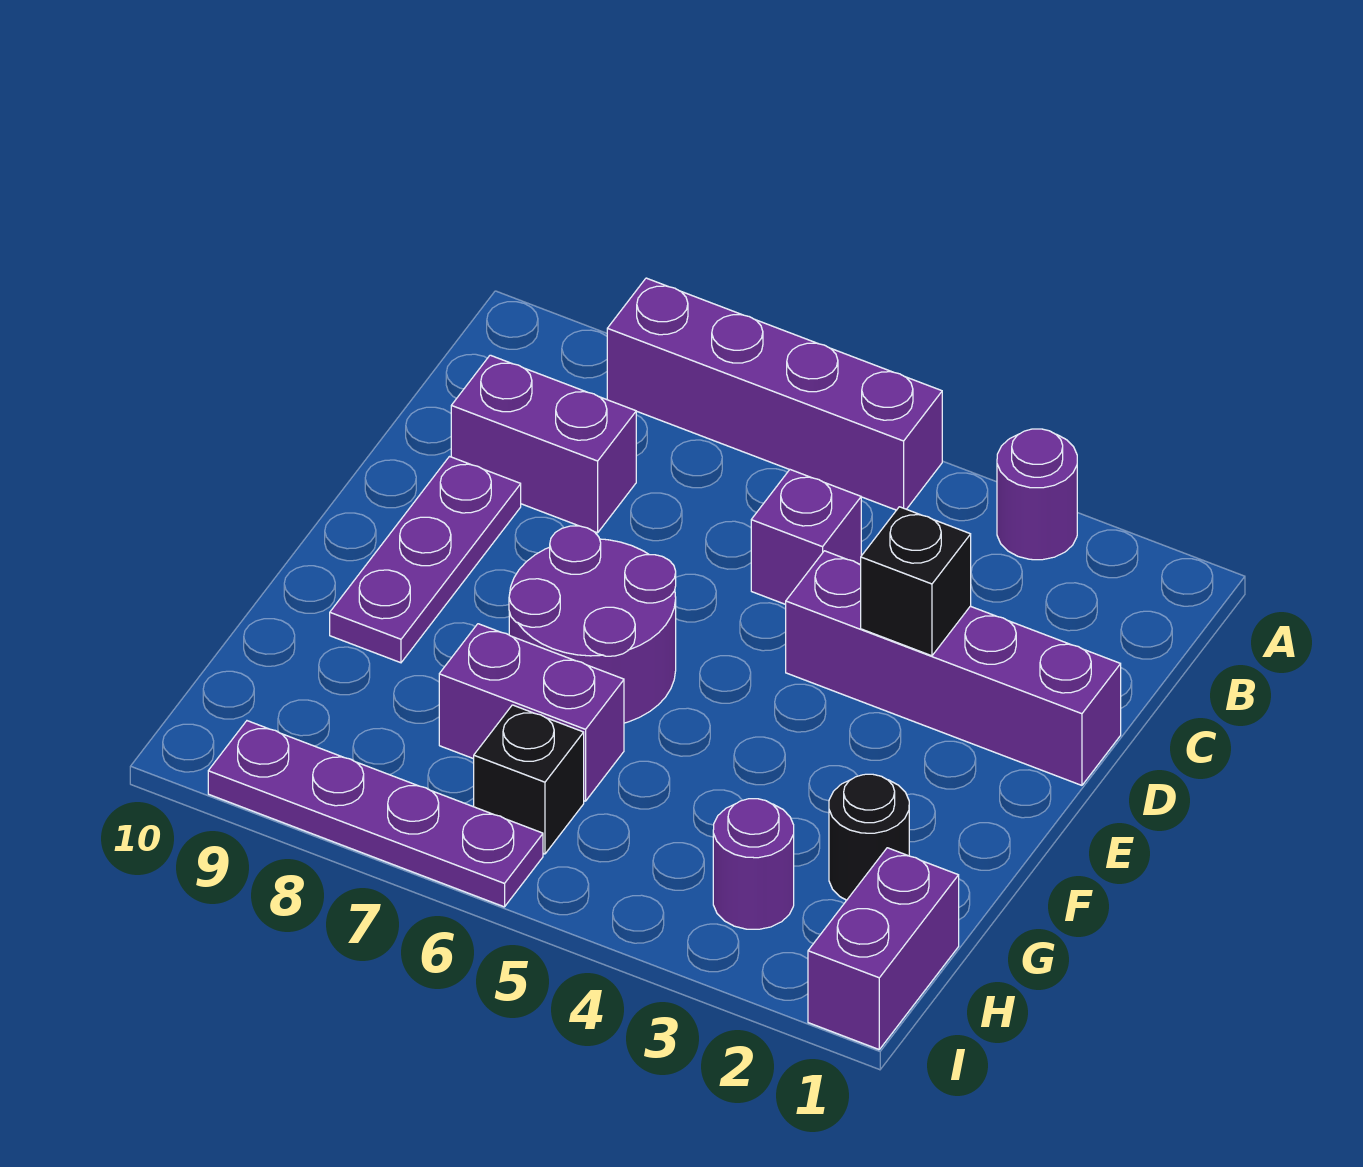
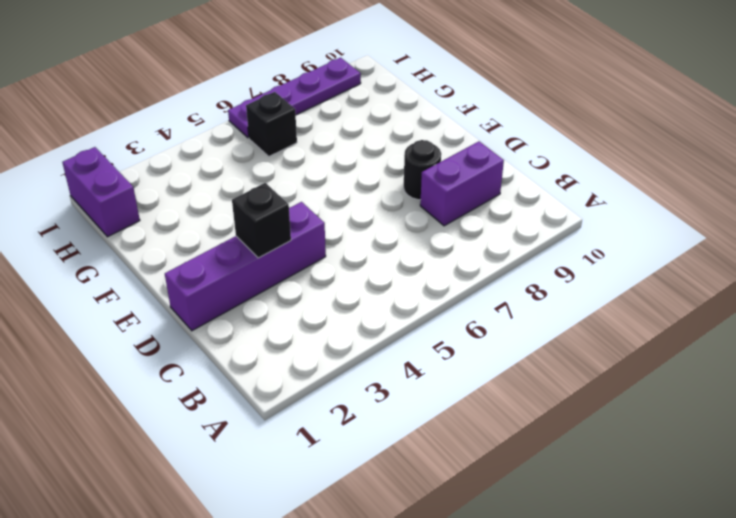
black 1x1 round brick [404,140,441,200] -> black 1x1 round brick moved to [829,774,909,900]
none -> purple 1x1 round brick [997,429,1077,560]
none -> purple 1x4 brick [607,278,942,510]
none -> purple 1x1 brick [751,470,861,605]

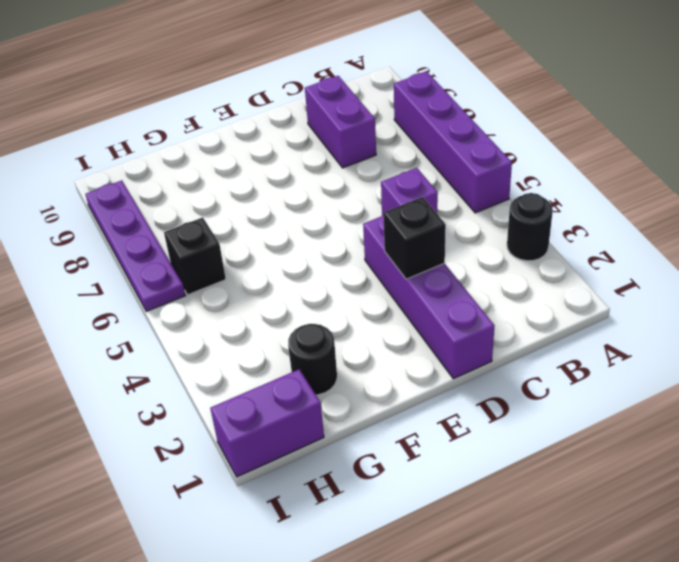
black 1x1 round brick [507,193,553,261] -> purple 1x1 round brick [997,429,1077,560]
none -> purple 1x3 plate [330,457,521,663]
none -> purple 2x2 round brick [509,526,676,723]
none -> purple 1x2 brick [439,624,624,801]

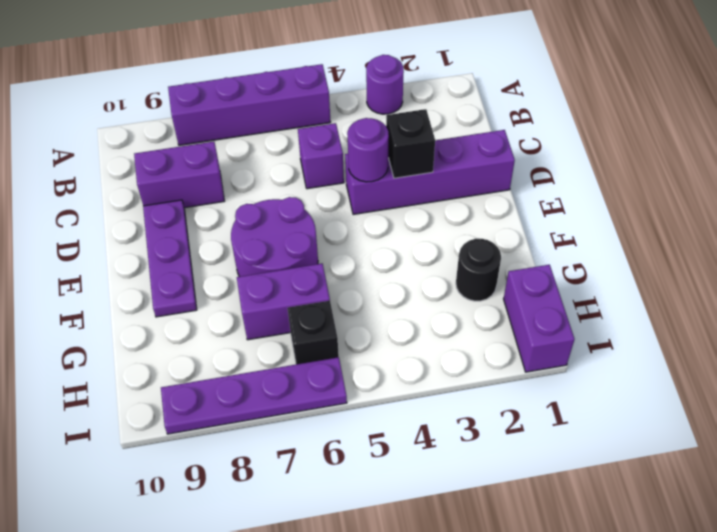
purple 1x1 round brick [347,118,389,182] -> purple 1x1 round brick moved to [713,799,794,929]

